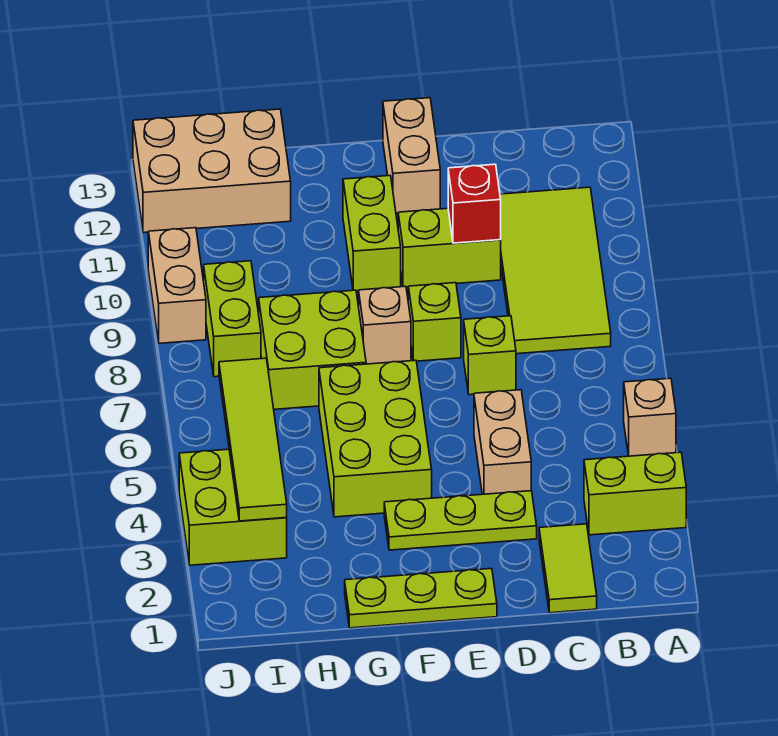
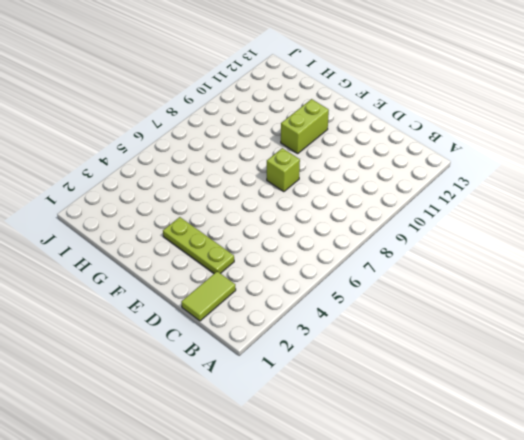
none -> lime 1x2 brick [584,452,686,535]
none -> tan 1x1 brick [624,378,676,456]
none -> lime 2x4 tile [500,187,611,354]

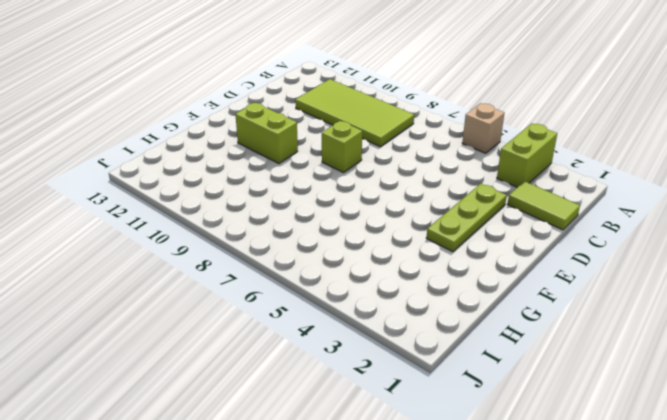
none -> tan 1x2 brick [474,390,531,494]
none -> lime 1x1 brick [464,316,516,395]
none -> lime 1x2 brick [398,208,501,287]

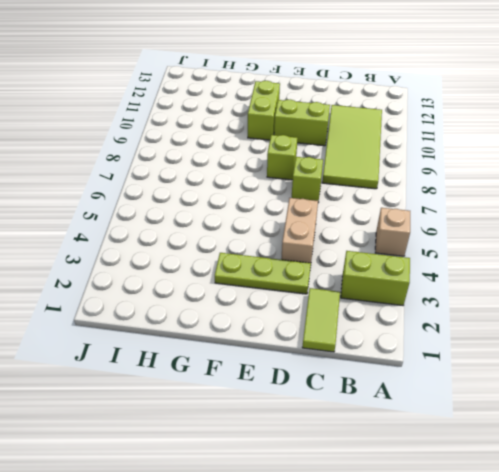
none -> lime 1x3 plate [345,568,497,628]
none -> tan 1x2 brick [383,98,440,213]
none -> lime 2x3 brick [319,360,432,517]

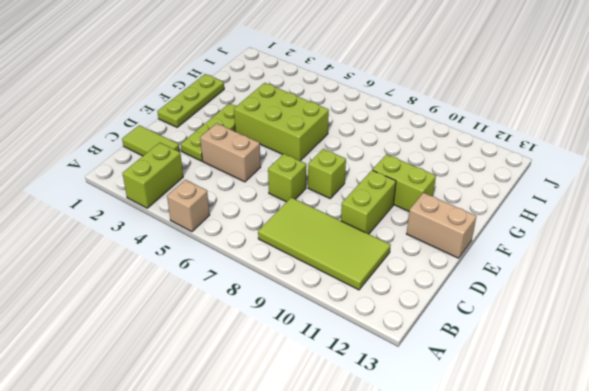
none -> tan 1x1 brick [359,286,411,364]
none -> lime 2x2 brick [259,290,366,409]
none -> tan 2x3 brick [133,109,291,233]

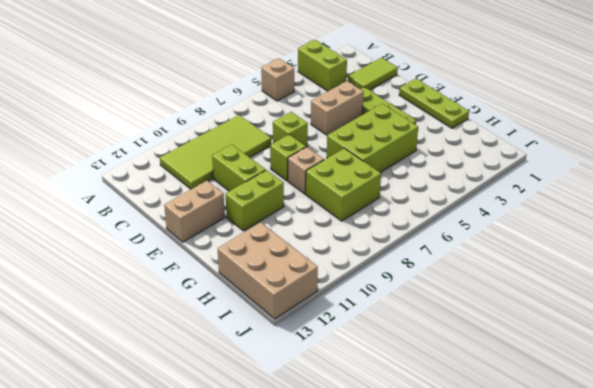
none -> lime 2x2 brick [179,449,287,565]
none -> lime 1x2 brick [204,261,261,377]
none -> tan 1x2 brick [148,228,206,343]

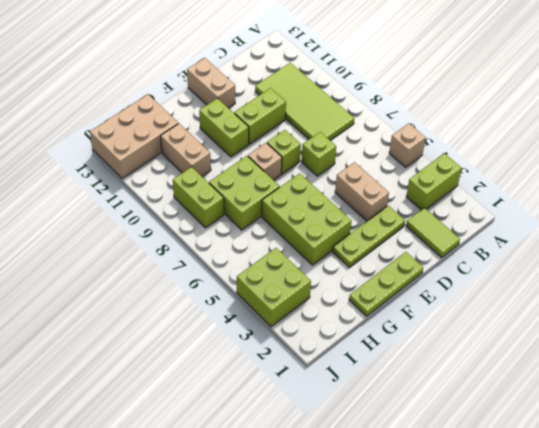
tan 1x2 brick [161,124,211,176] -> tan 1x2 brick moved to [148,228,206,343]
none -> red 1x1 brick [448,164,501,243]
none -> lime 1x4 tile [219,358,287,521]

